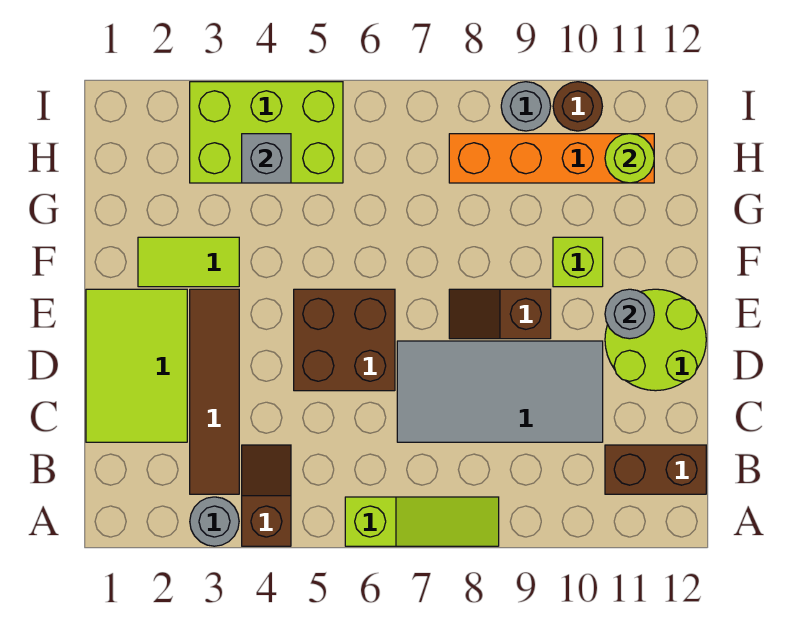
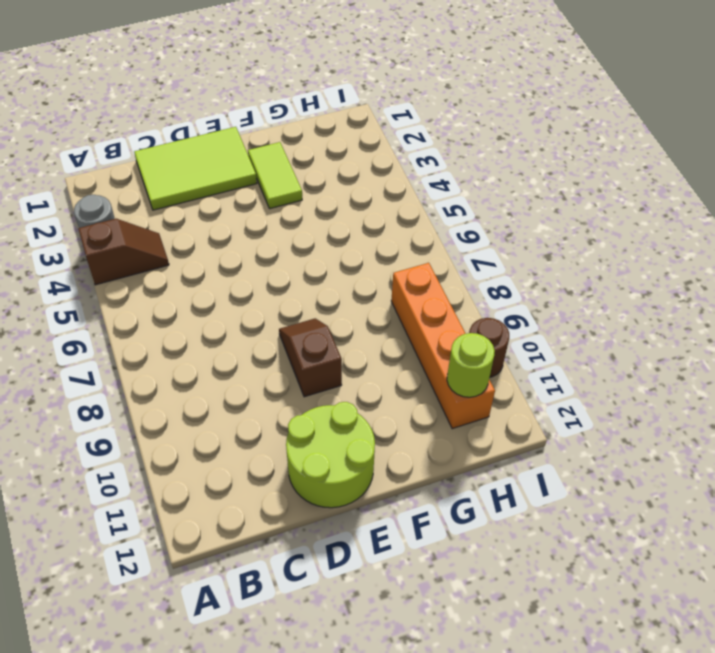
none -> lime 1x3 slope [345,497,499,546]
none -> brown 1x4 tile [190,289,239,494]
none -> brown 1x2 brick [605,445,706,494]

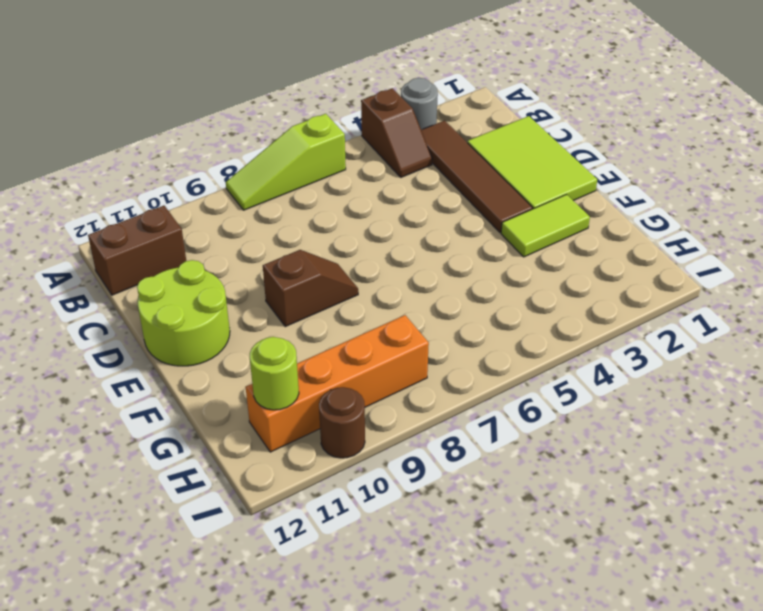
none -> grey 2x4 tile [397,341,603,442]
none -> brown 2x2 brick [294,289,395,391]
none -> lime 1x1 brick [553,237,603,287]

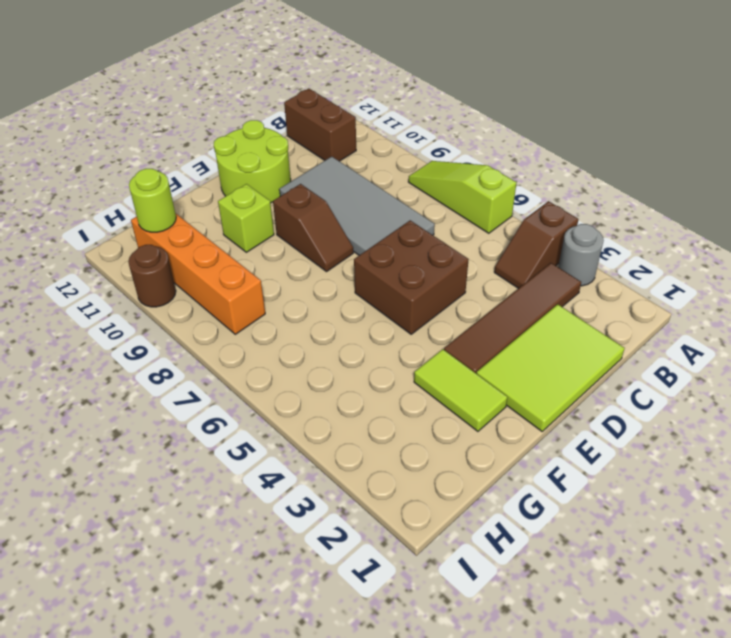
none -> lime 2x3 brick [190,82,343,183]
none -> grey 1x1 round brick [501,82,551,131]
none -> grey 1x1 round brick [605,289,654,339]

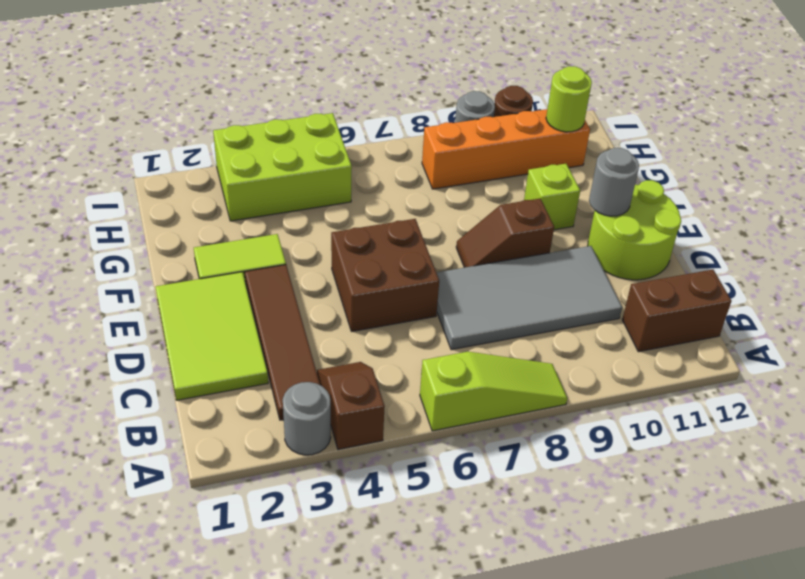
none -> grey 1x1 brick [242,134,291,183]

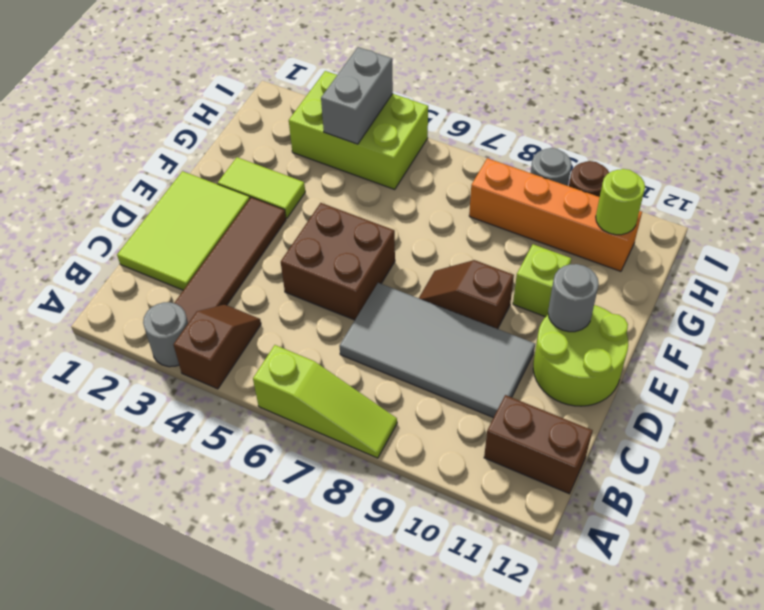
grey 1x2 brick [321,47,393,144] -> grey 1x1 brick [242,134,291,183]

